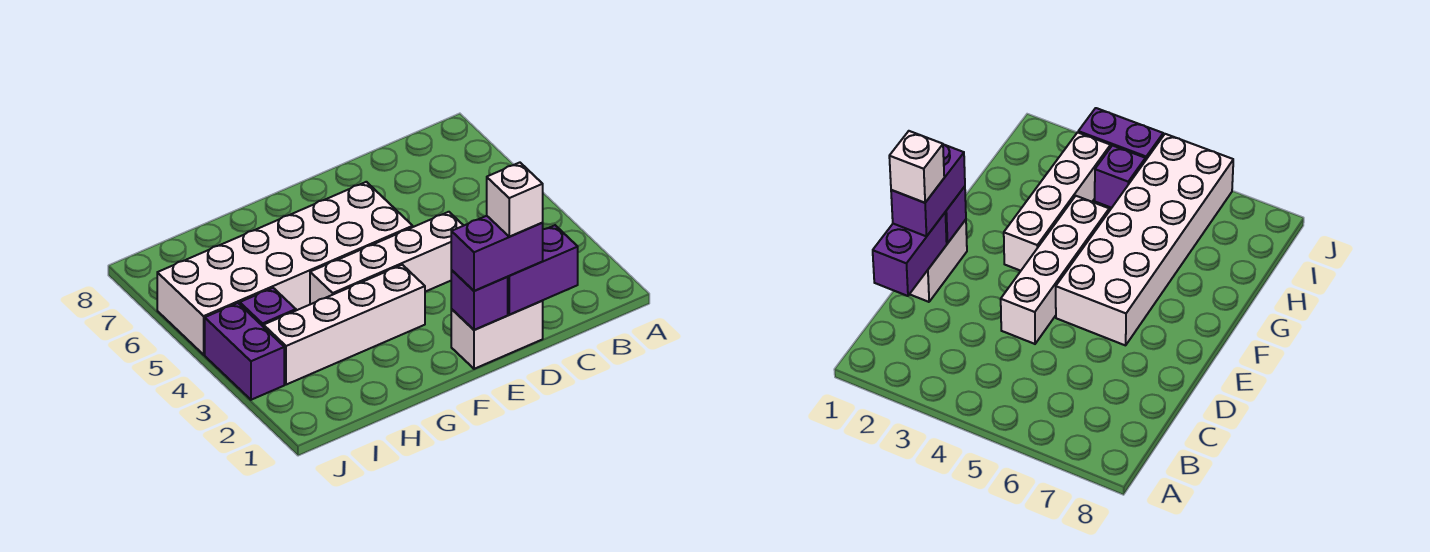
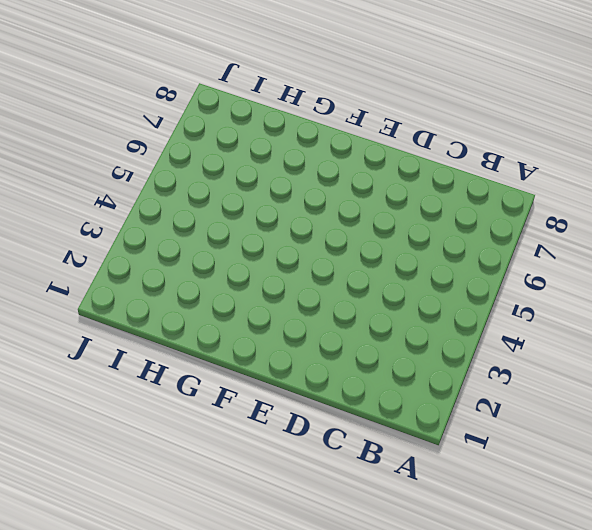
none -> white 1x2 brick [451,301,543,369]
none -> white 1x4 brick [310,212,464,304]

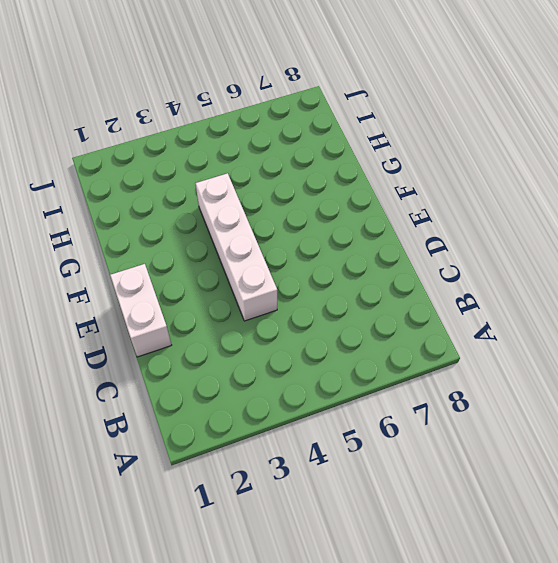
none -> white 2x6 brick [157,182,413,355]
none -> white 1x4 brick [264,265,425,385]

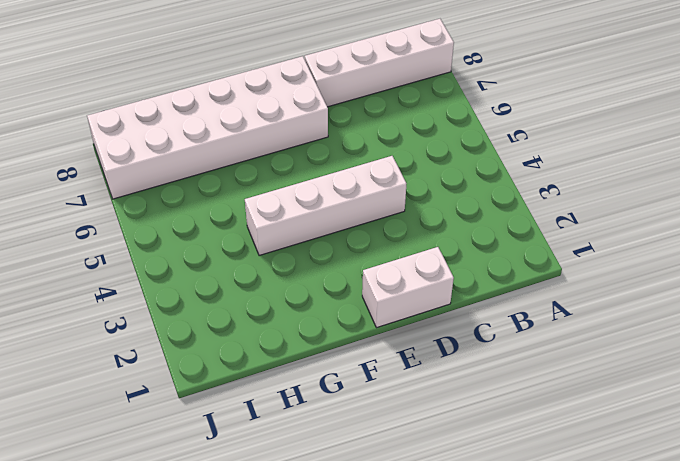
white 1x4 brick [305,19,454,107] -> white 1x4 brick moved to [264,265,425,385]
white 2x6 brick [87,56,328,199] -> white 2x6 brick moved to [157,182,413,355]
none -> purple 1x1 brick [240,288,296,327]
none -> purple 1x2 brick [205,303,284,400]

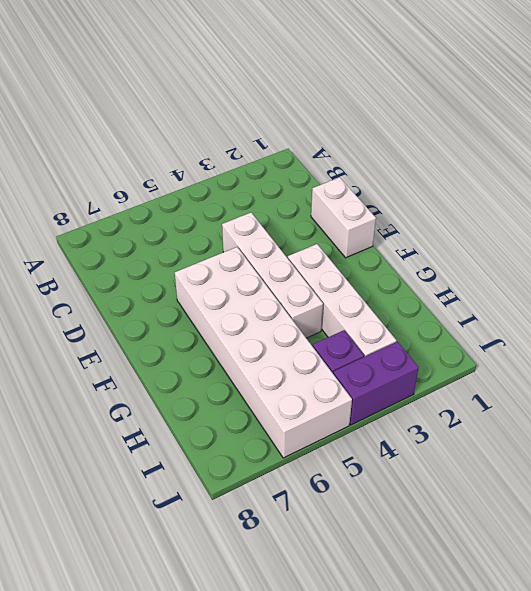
none -> purple 1x2 brick [508,225,578,315]
none -> purple 1x1 brick [451,270,508,330]

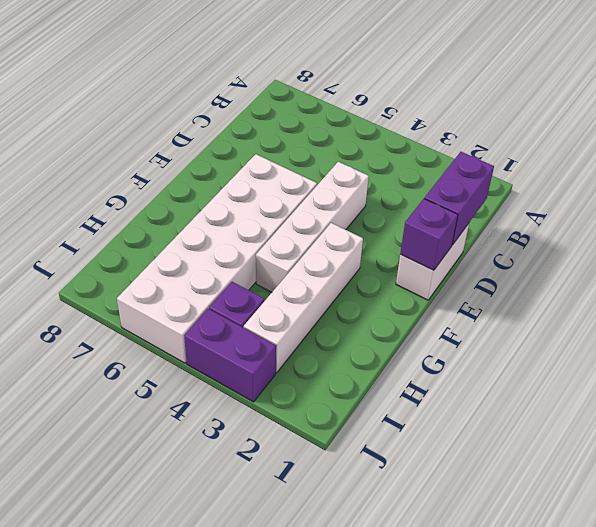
none -> purple 1x2 brick [451,216,543,291]
none -> white 1x1 brick [487,163,543,237]

